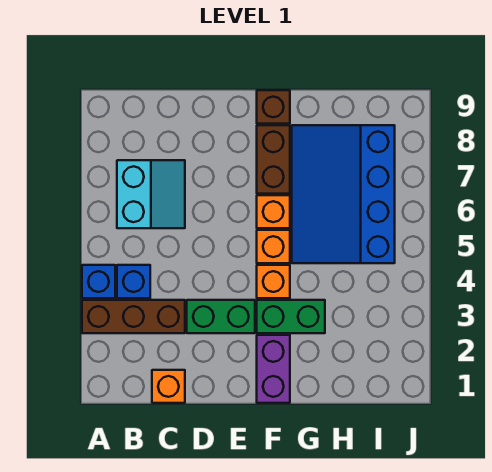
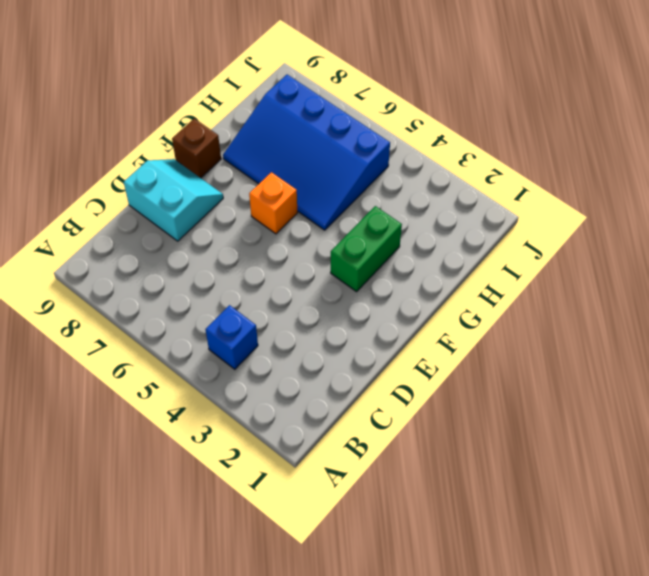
cyan 2x2 slope [124,159,223,241] -> cyan 2x2 slope moved to [117,160,185,228]
none -> brown 1x3 brick [82,300,185,333]
none -> blue 1x1 brick [82,265,115,298]
none -> orange 1x1 brick [152,370,185,403]

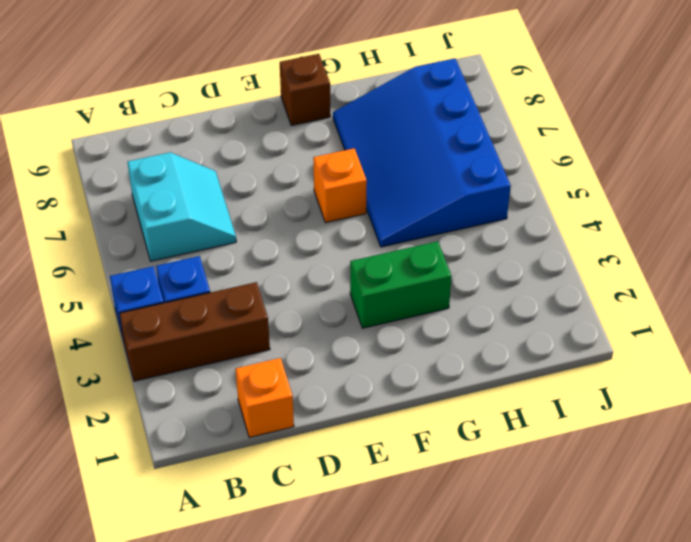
none -> green 1x2 brick [187,300,255,333]
none -> purple 1x2 brick [257,335,290,403]
none -> orange 1x1 brick [257,265,290,298]

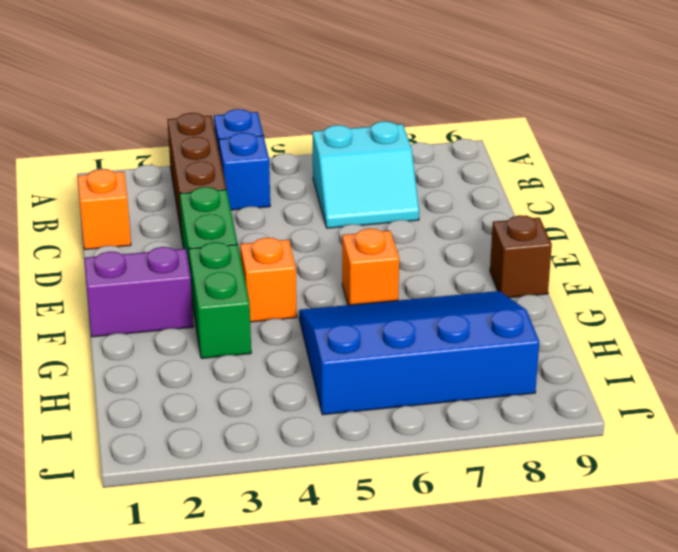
none -> orange 1x1 brick [257,230,290,263]
none -> brown 1x2 brick [257,125,290,194]

